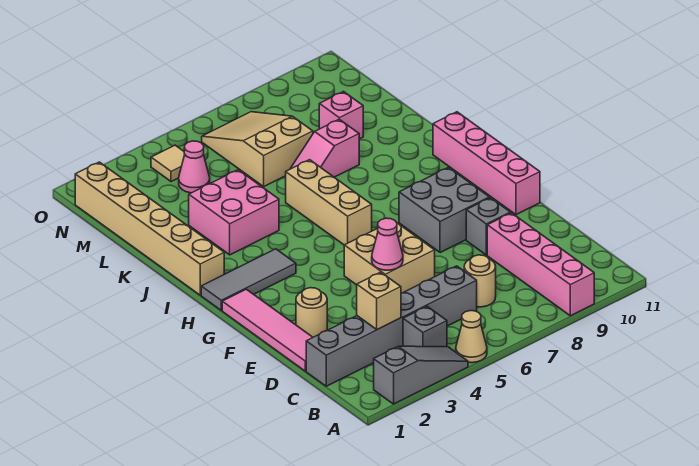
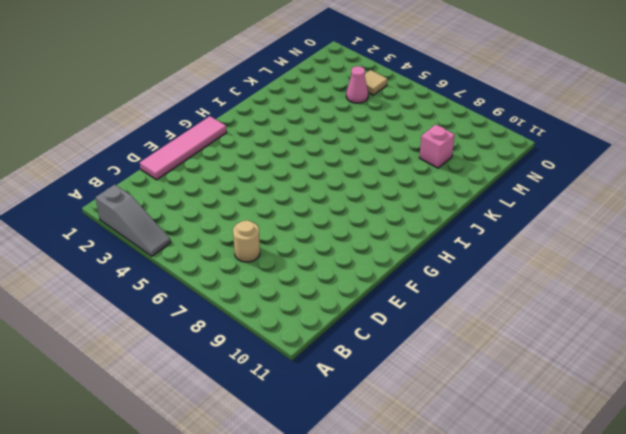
none -> tan 1x1 cone [456,311,487,363]
none -> pink 1x4 brick [487,213,594,316]
none -> grey 1x1 brick [403,306,447,347]

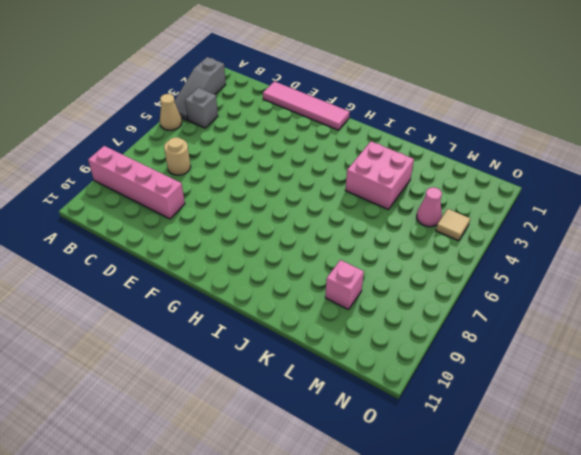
none -> grey 1x6 brick [306,266,477,386]
none -> tan 1x1 round brick [296,288,327,337]
none -> tan 2x2 brick [344,223,435,293]

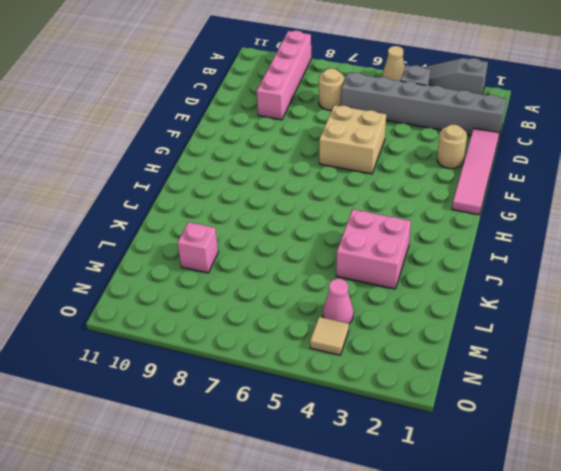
none -> grey 1x1 brick [466,198,510,255]
none -> grey 2x2 brick [399,167,489,253]
none -> pink 1x4 brick [433,112,540,215]

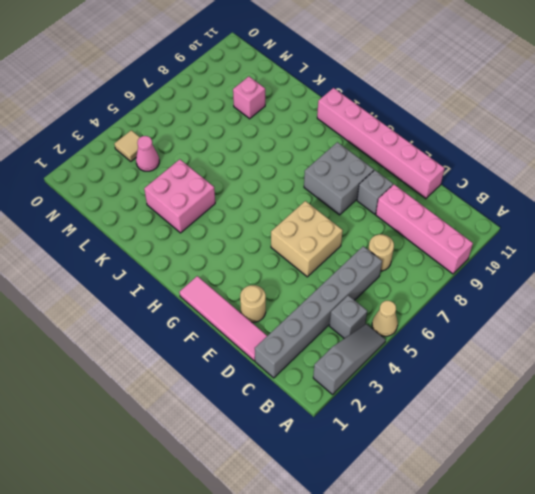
pink 1x6 brick [317,88,445,199] -> pink 1x4 brick [433,112,540,215]
none -> grey 1x3 tile [201,249,296,310]
none -> tan 1x3 brick [286,160,372,245]
none -> tan 1x6 brick [75,162,224,295]

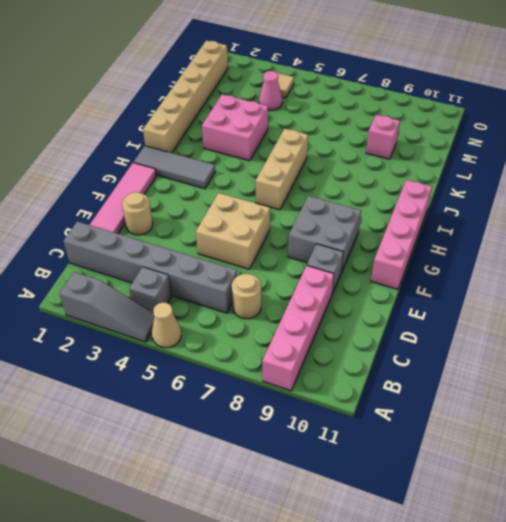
none -> pink 1x2 slope [290,119,359,177]
none -> tan 2x3 slope [202,112,313,187]
none -> tan 1x1 brick [357,272,401,330]

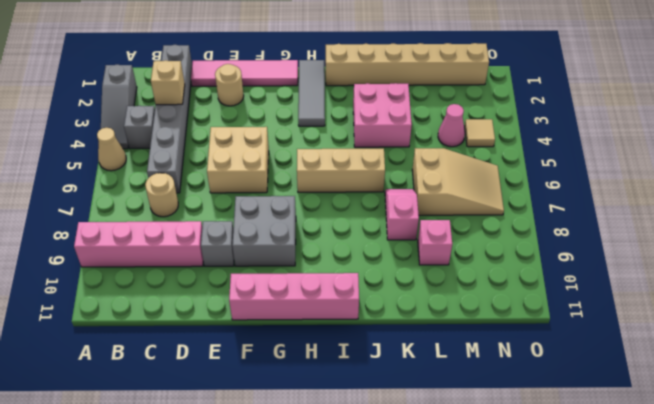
none -> pink 1x1 cone [372,218,403,270]

